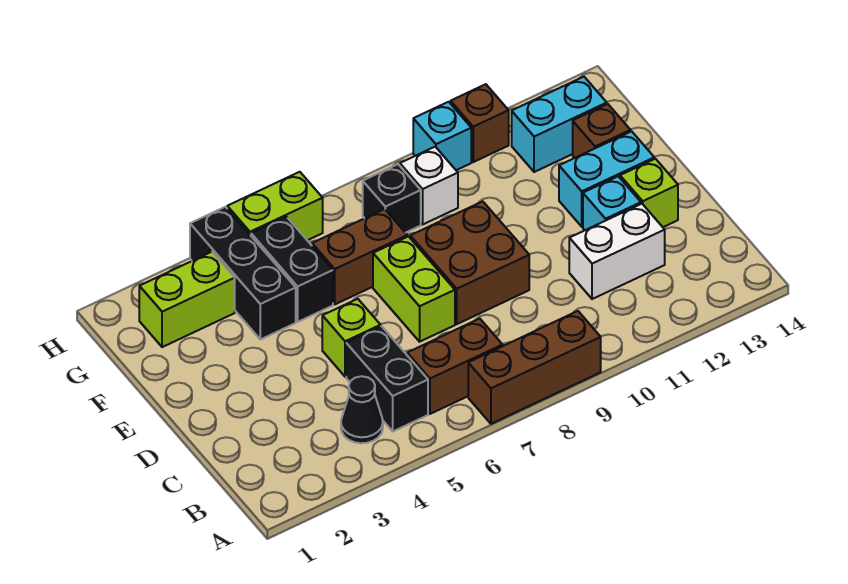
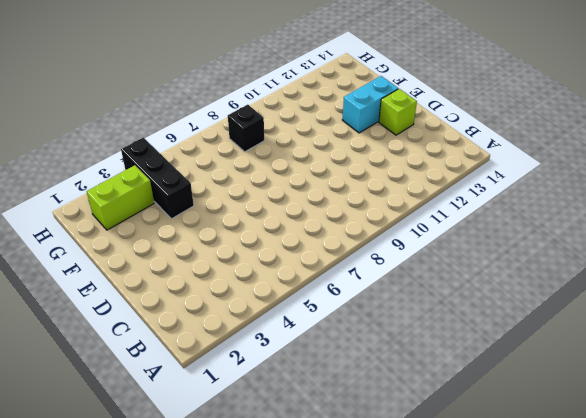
none -> brown 1x3 brick [468,311,601,424]
none -> black 1x1 cone [341,376,383,443]
none -> black 1x2 brick [346,326,428,431]

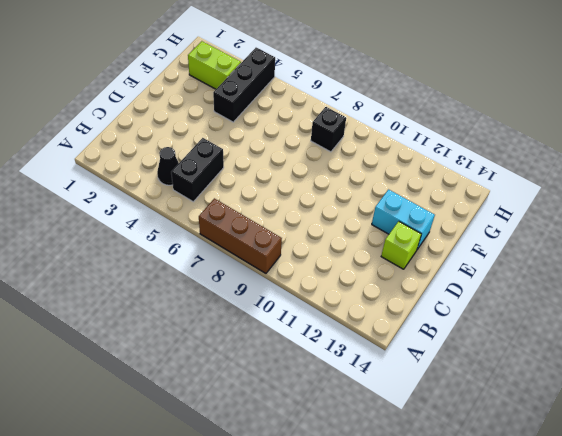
none -> brown 1x2 brick [407,319,503,414]
none -> white 1x2 brick [569,204,665,299]
none -> lime 1x1 brick [322,299,381,377]

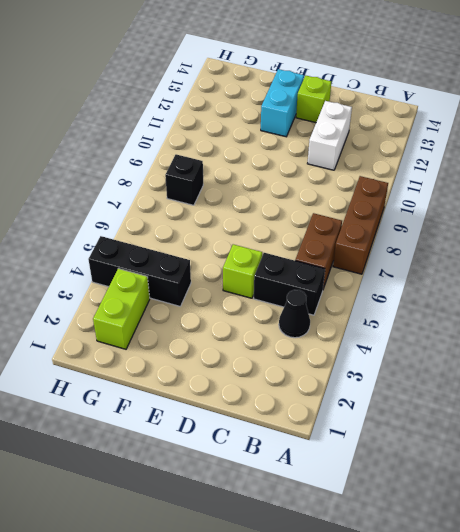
none -> lime 1x2 brick [373,236,455,342]
none -> brown 2x2 brick [410,201,529,324]
none -> cyan 1x1 brick [583,176,641,230]

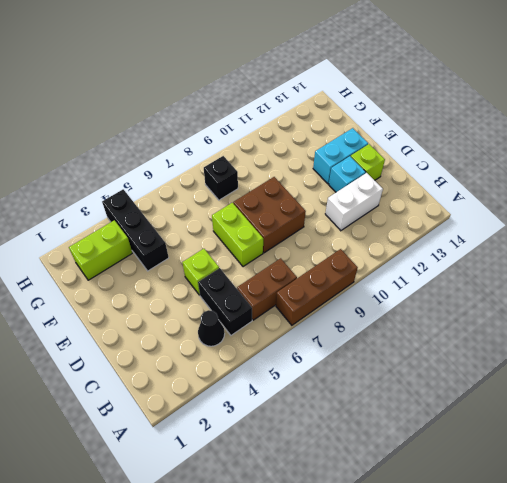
none -> black 1x2 brick [251,217,333,322]
none -> brown 1x2 brick [312,209,407,304]
none -> brown 1x1 brick [573,104,631,158]

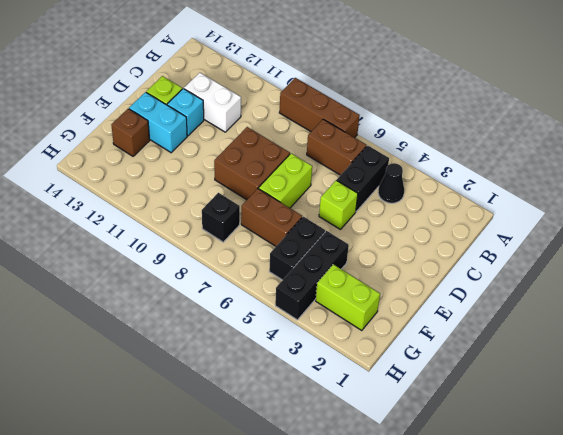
none -> white 1x1 brick [400,147,458,224]
none -> cyan 1x2 brick [512,77,607,172]
none -> lime 1x2 brick [227,172,323,240]

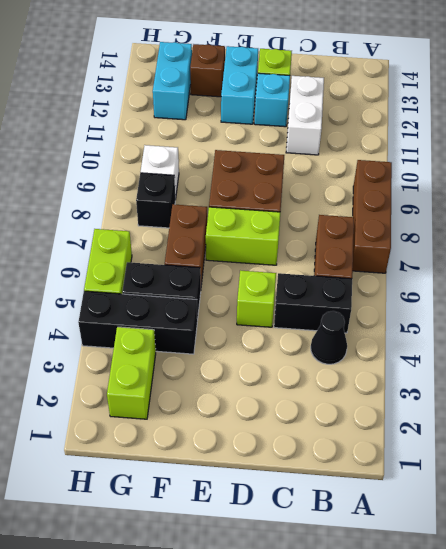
none -> cyan 1x1 brick [413,102,471,170]
none -> brown 1x1 brick [451,84,509,162]

